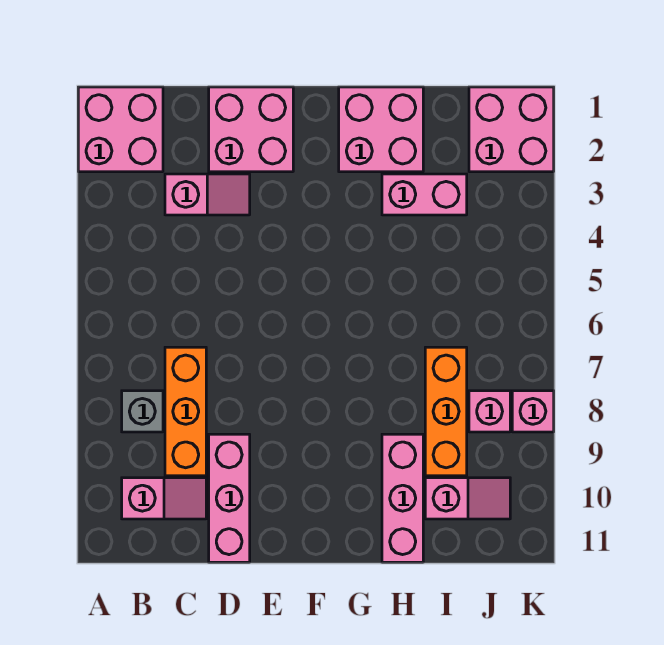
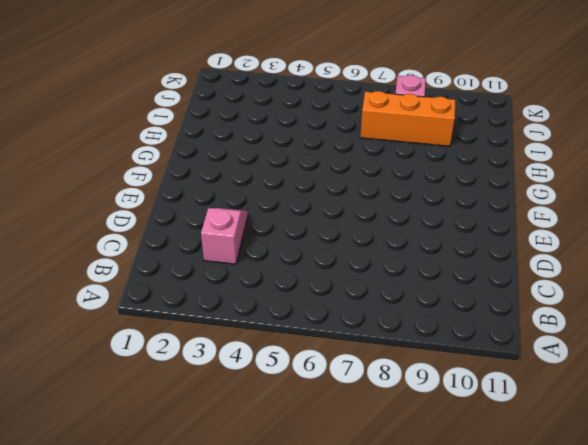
none -> pink 2x2 brick [78,87,163,172]
none -> grey 1x1 brick [122,391,163,432]
none -> pink 1x2 slope [122,478,206,519]

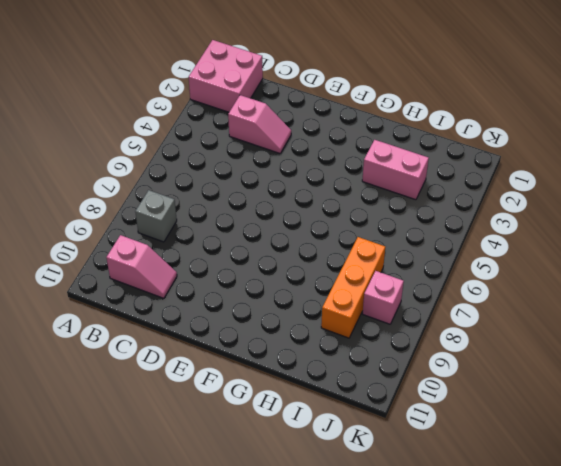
none -> orange 1x3 brick [165,347,206,476]
none -> pink 2x2 brick [209,87,293,172]
none -> pink 1x3 brick [209,434,250,562]

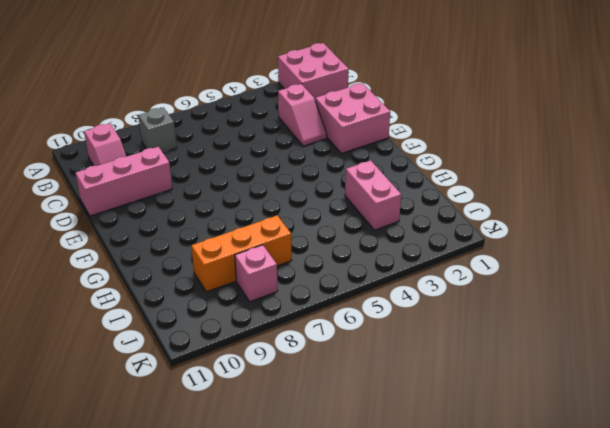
none -> orange 1x3 brick [165,347,206,476]
none -> pink 2x2 brick [339,87,423,172]
none -> pink 1x3 brick [382,434,423,562]

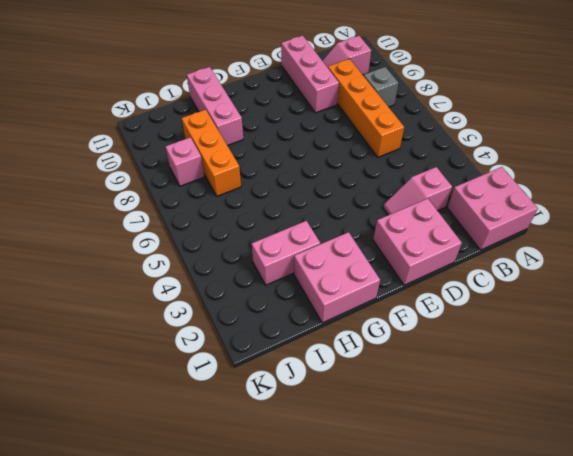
orange 1x4 brick [328,59,404,157] -> orange 1x3 brick [165,347,206,476]
none -> pink 1x2 slope [425,478,510,519]
none -> pink 2x2 brick [469,87,554,172]
none -> pink 1x1 brick [512,391,554,432]

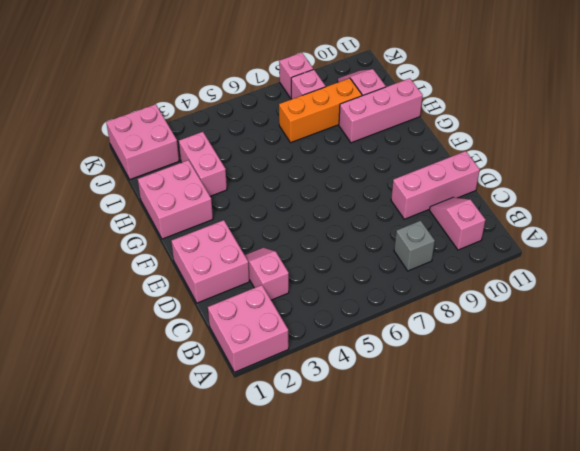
none -> orange 1x3 brick [165,347,206,476]

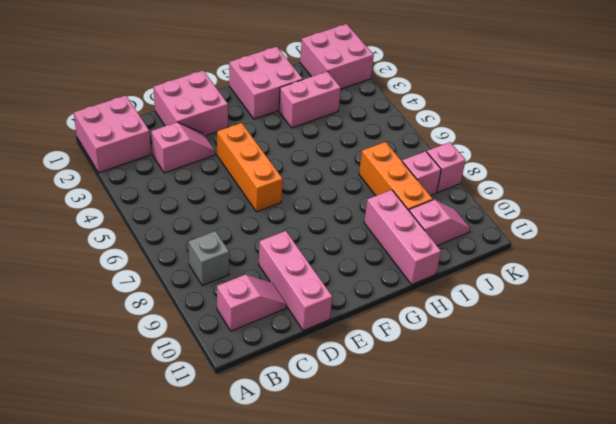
orange 1x3 brick [217,123,283,212] -> orange 1x3 brick moved to [165,347,206,476]

